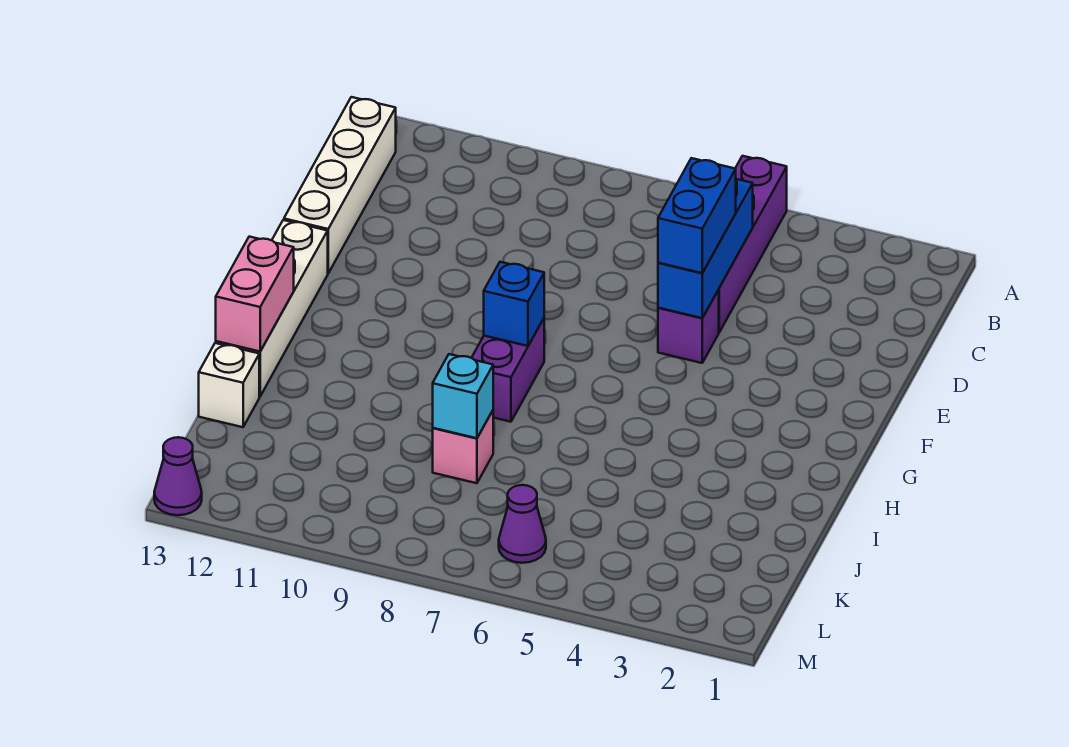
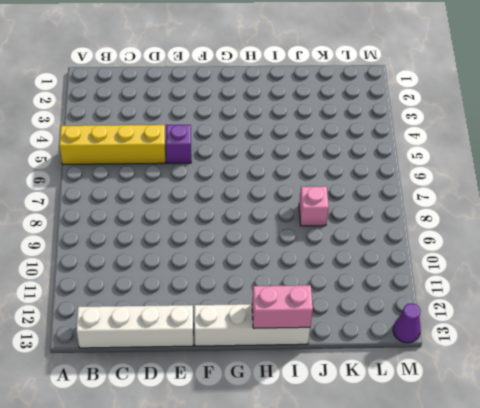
yellow 1x4 brick [59,125,165,164] -> purple 1x4 brick [719,156,787,332]
none -> purple 1x2 brick [472,319,544,422]
none -> white 1x1 brick [199,343,259,427]
none -> purple 1x1 cone [499,485,546,563]

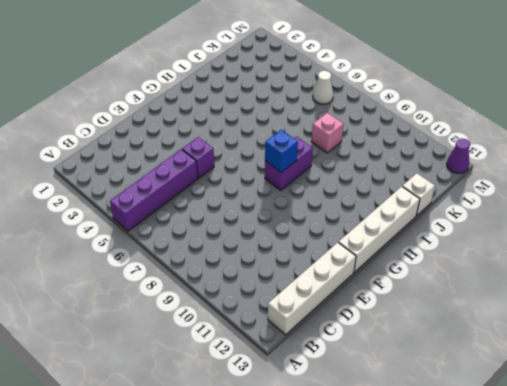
white 1x1 cone [313,71,333,104] -> purple 1x1 cone [499,485,546,563]
none -> blue 1x3 brick [658,179,753,318]
none -> pink 1x2 brick [216,237,294,351]
none -> cyan 1x1 brick [433,354,493,438]

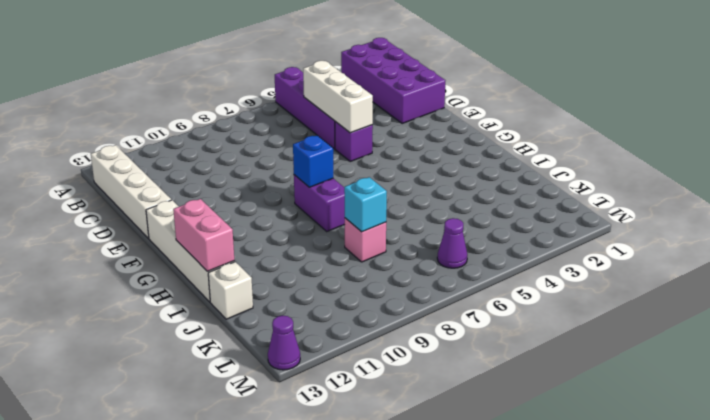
purple 2x4 brick [341,38,445,124] -> none
white 1x3 brick [303,61,373,133] -> blue 1x3 brick [658,179,753,318]
none -> blue 1x2 brick [658,158,736,273]

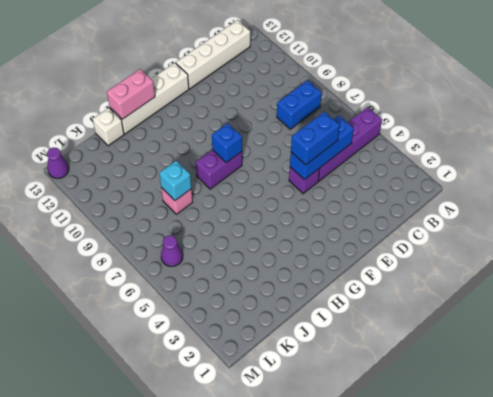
blue 1x2 brick [277,80,321,129] -> none

